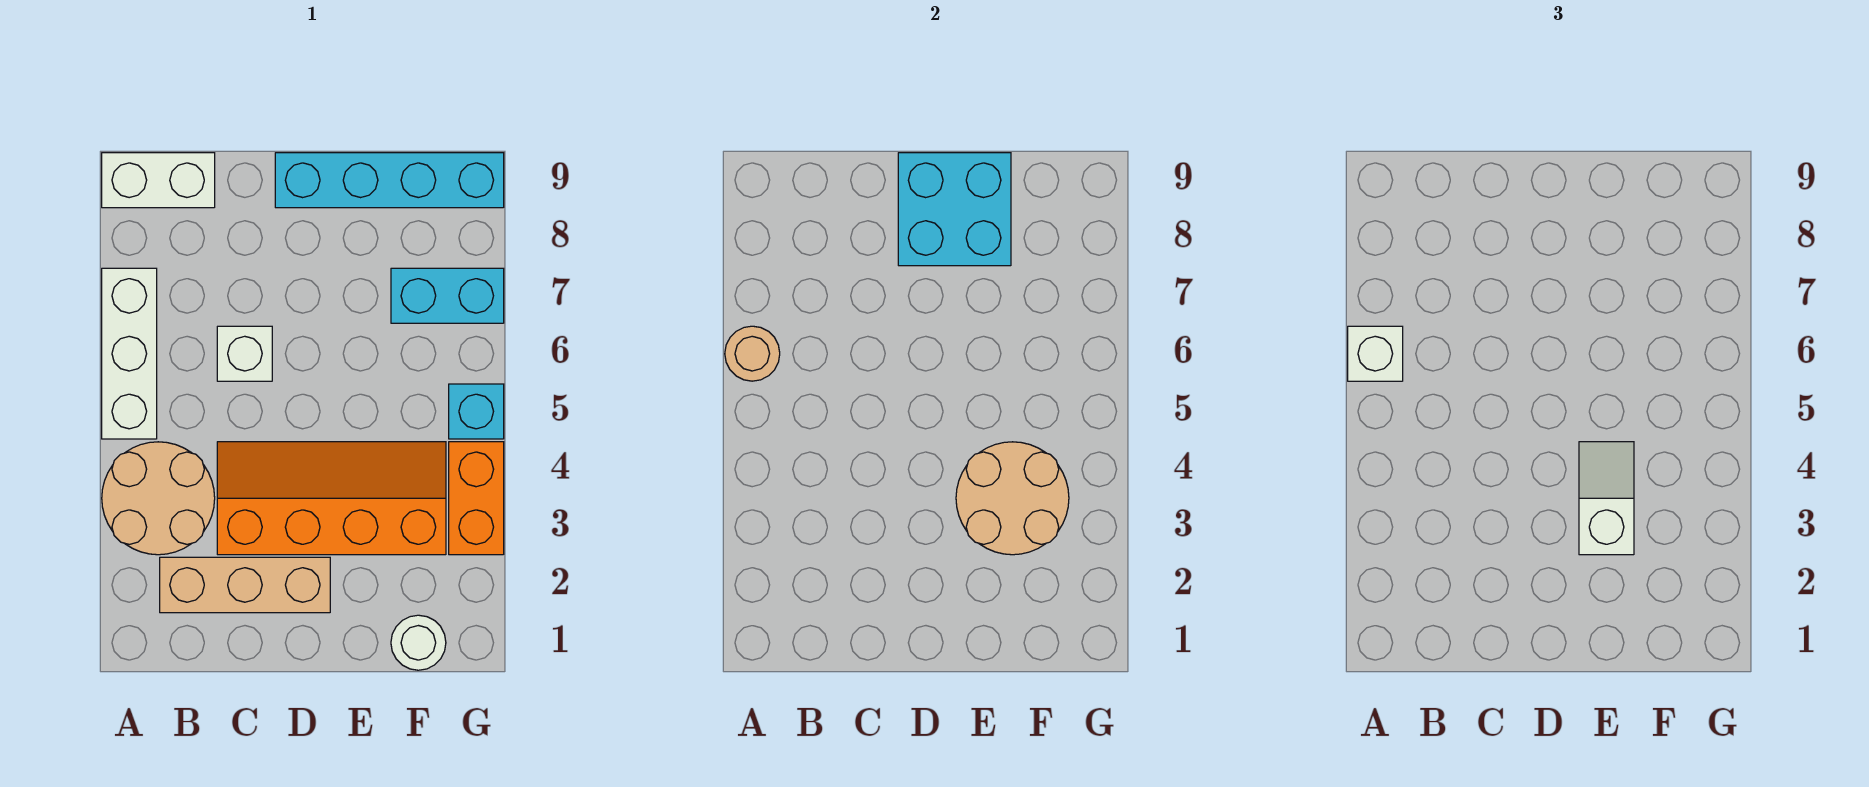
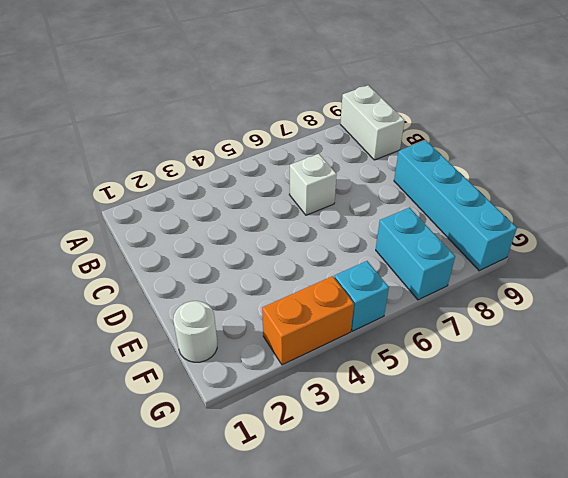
none -> tan 2x2 round brick [102,442,215,555]
none -> white 1x3 brick [102,268,157,439]
none -> tan 1x3 brick [160,557,330,613]

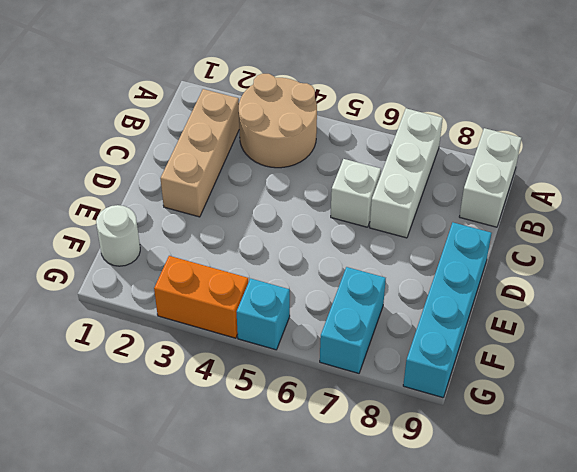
white 1x3 brick [370,108,443,238] -> white 1x3 brick turned to [102,268,157,439]
none -> orange 2x4 slope [217,442,446,555]
none -> tan 1x1 round brick [725,326,780,381]
none -> cyan 2x2 brick [898,153,1011,266]

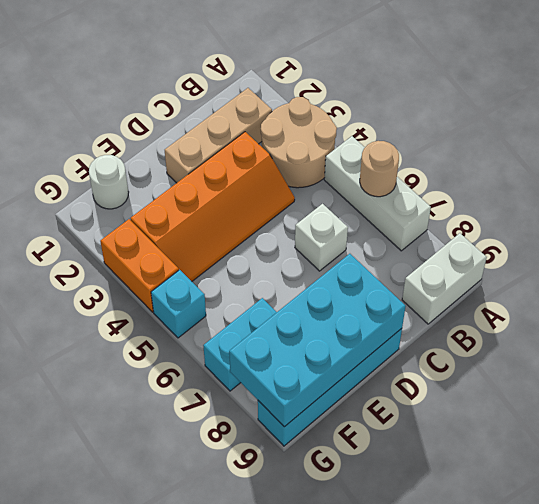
cyan 2x4 brick [229,254,406,427] -> cyan 2x2 brick [898,153,1011,266]
none -> tan 2x2 round brick [956,442,1069,555]
none -> white 1x1 brick [1348,326,1403,381]
none -> white 1x2 slope [1579,442,1634,555]

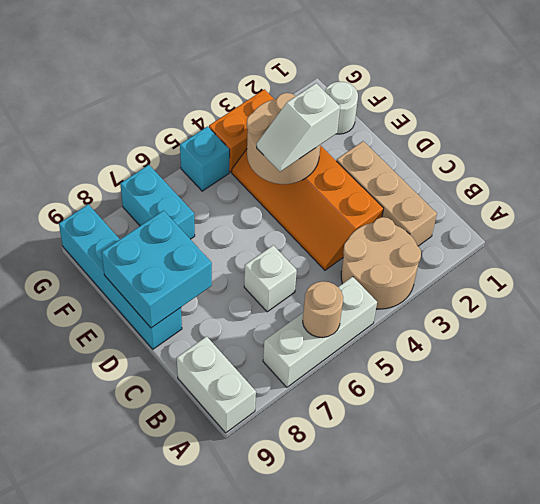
none -> white 1x1 brick [1348,326,1403,381]

